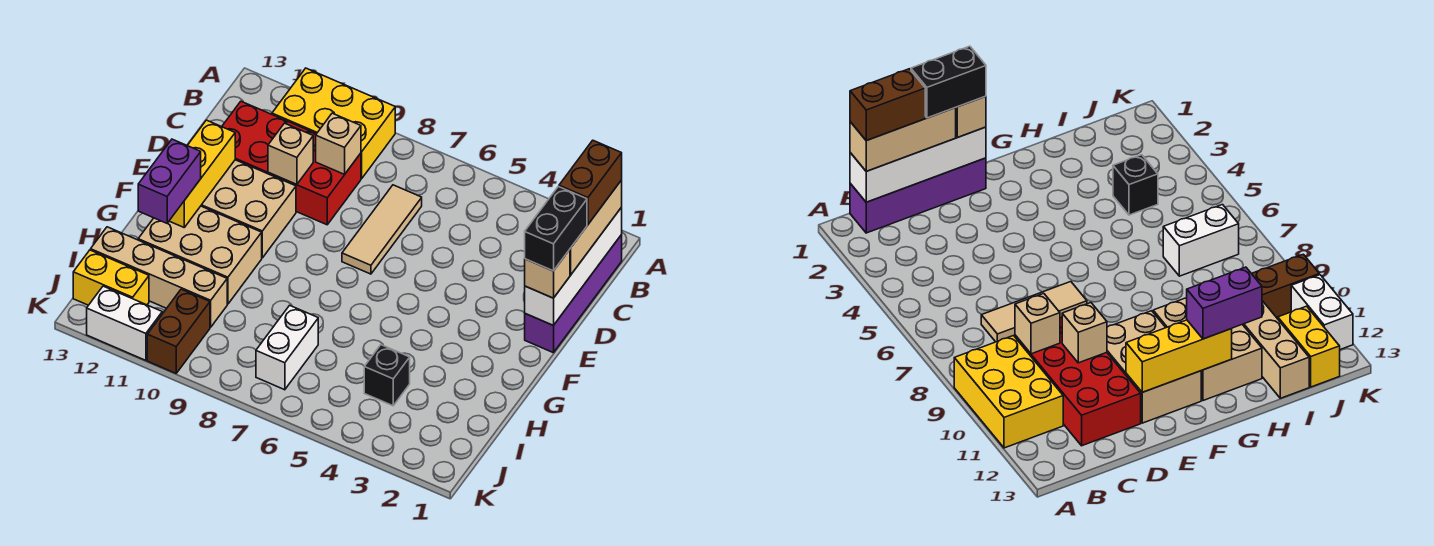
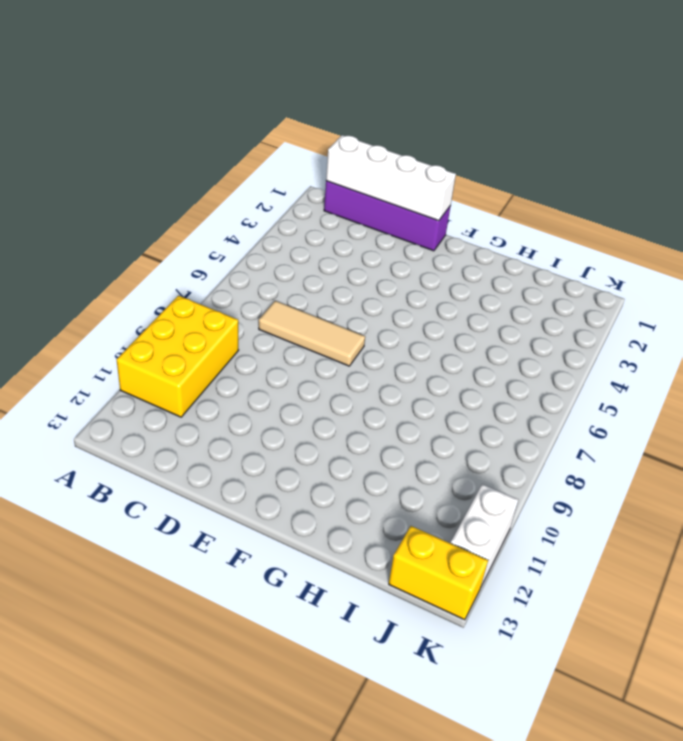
yellow 1x2 brick [389,526,488,620] -> yellow 1x2 brick turned to [73,250,149,305]
none -> red 2x4 brick [222,101,361,225]
none -> tan 2x3 brick [201,160,296,258]
none -> tan 2x3 brick [138,206,262,304]

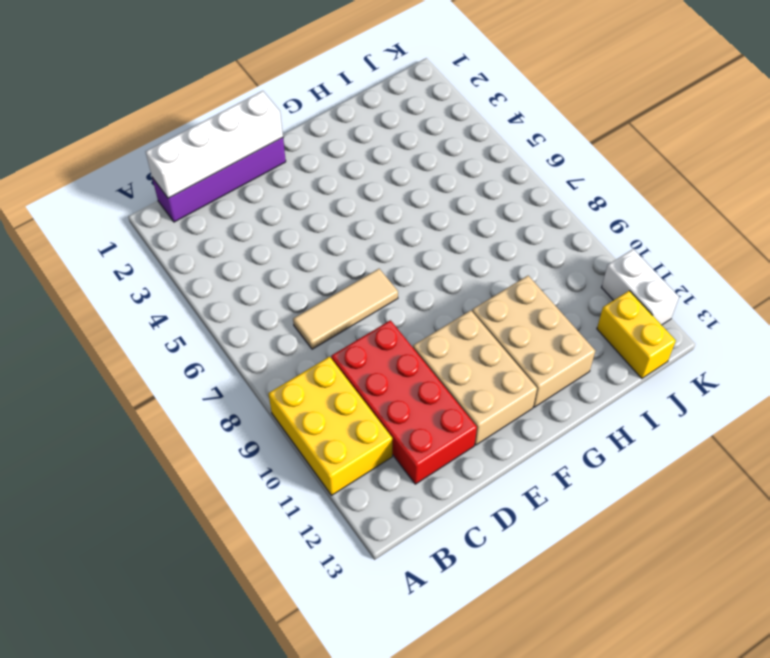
none -> black 1x1 brick [364,345,410,406]
none -> white 1x2 brick [256,305,318,390]
none -> tan 1x4 brick [91,227,227,327]

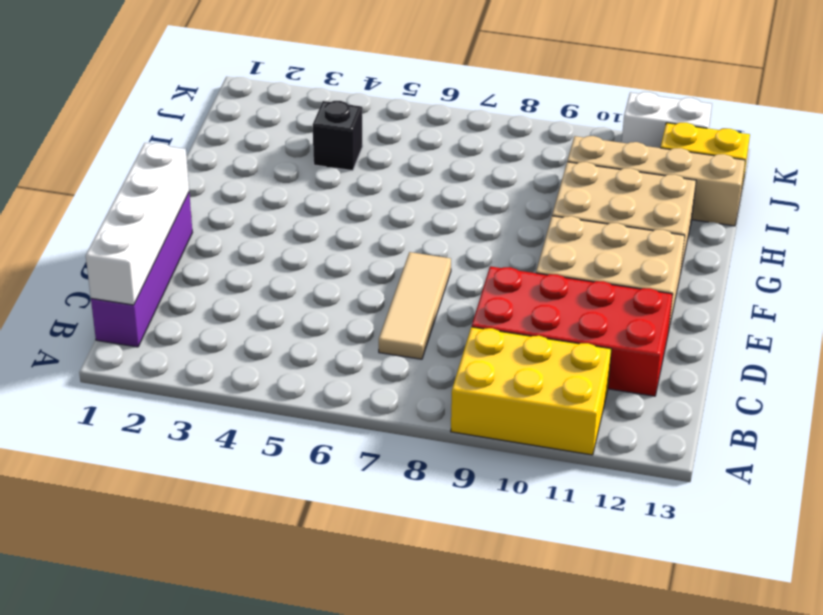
none -> white 1x2 brick [256,305,318,390]
none -> brown 1x2 brick [147,289,210,373]
none -> tan 1x1 brick [316,113,361,174]

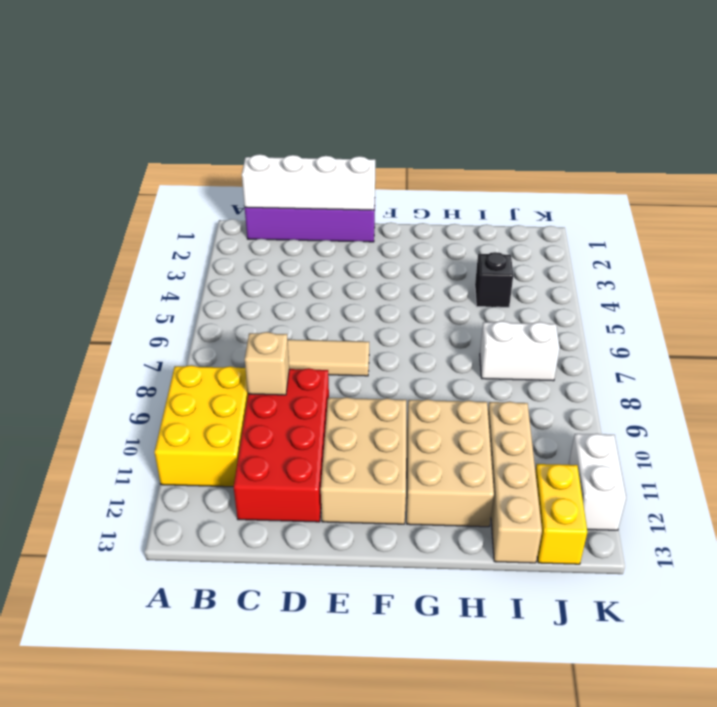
none -> brown 1x2 brick [147,289,210,373]
none -> tan 1x1 brick [268,123,313,185]
none -> yellow 1x3 brick [169,120,235,227]

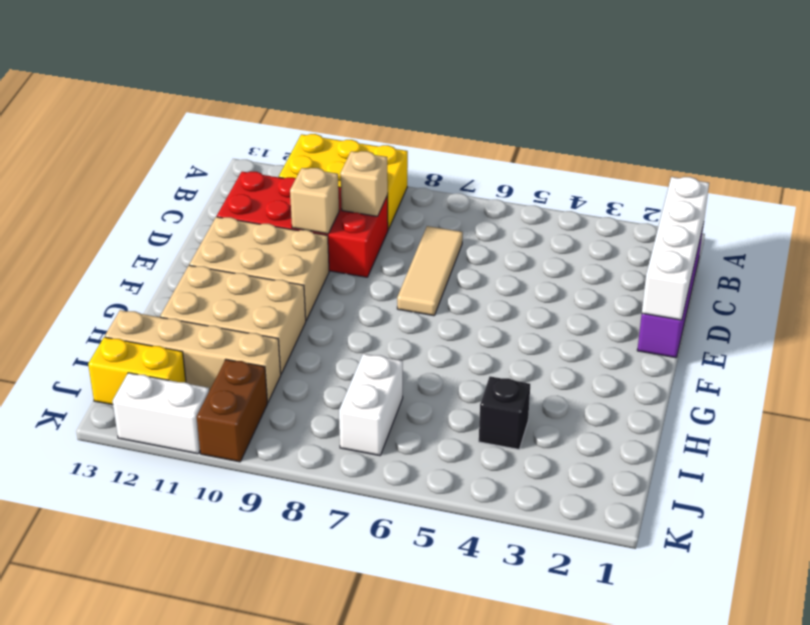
none -> yellow 1x3 brick [169,120,235,227]
none -> tan 1x3 brick [570,180,622,275]
none -> tan 1x1 brick [525,250,570,298]

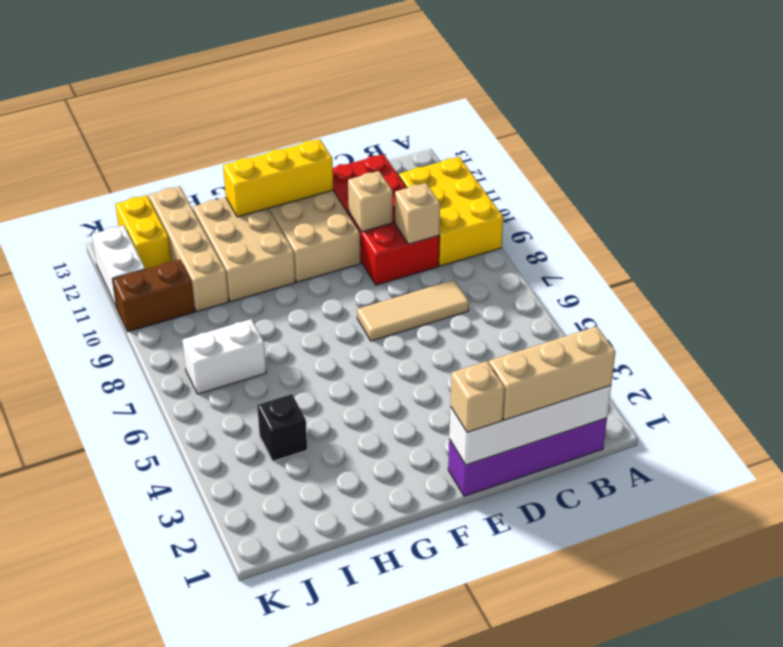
none -> purple 1x2 brick [138,139,201,223]
none -> brown 1x2 brick [559,140,622,225]
none -> black 1x2 brick [525,187,587,271]

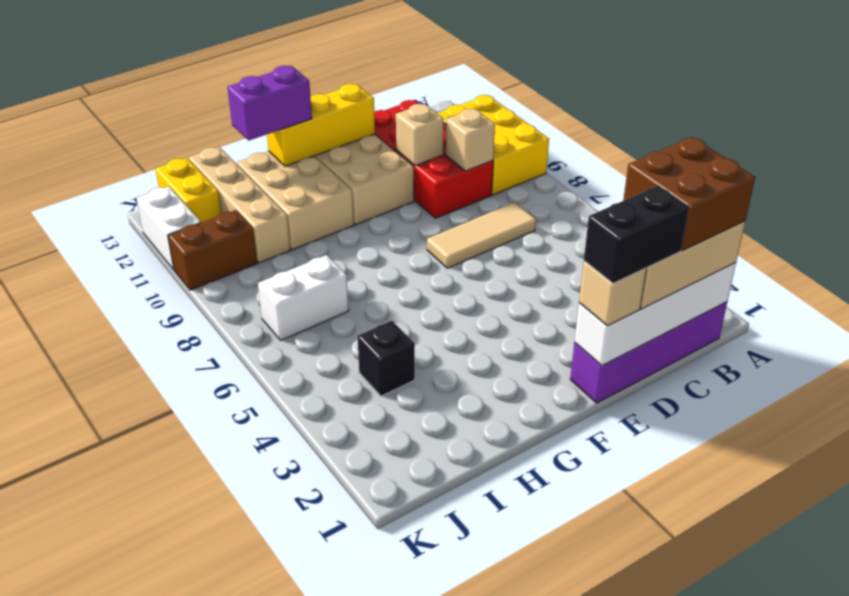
brown 2x2 brick [623,137,755,251] -> brown 1x2 brick [559,140,622,225]

